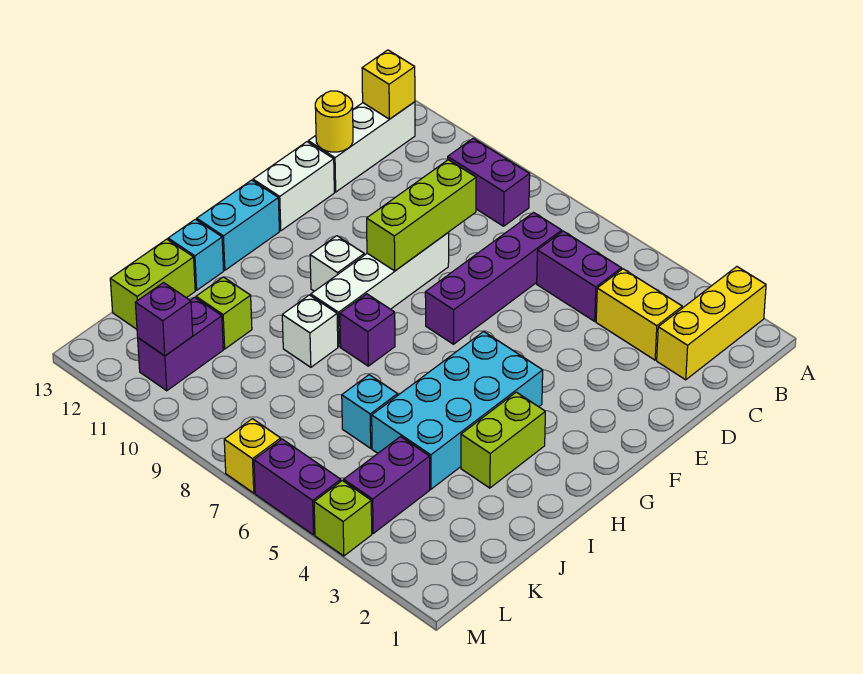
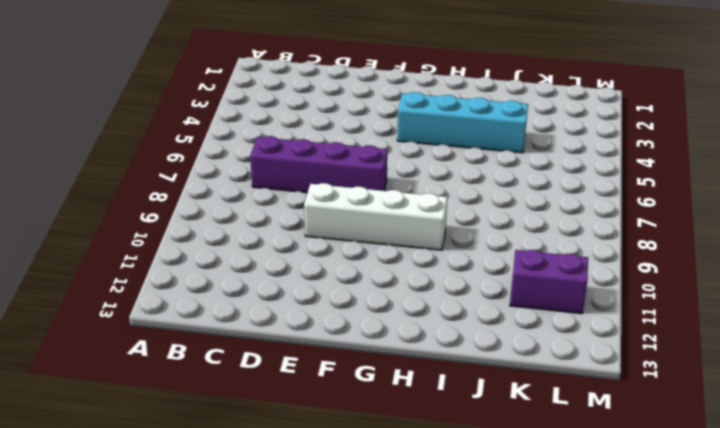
cyan 1x4 brick [397,92,528,153] -> cyan 2x4 brick [372,331,543,489]
none -> yellow 1x3 brick [657,267,766,380]
none -> purple 1x2 brick [448,138,530,226]
none -> white 1x3 brick [308,102,415,192]

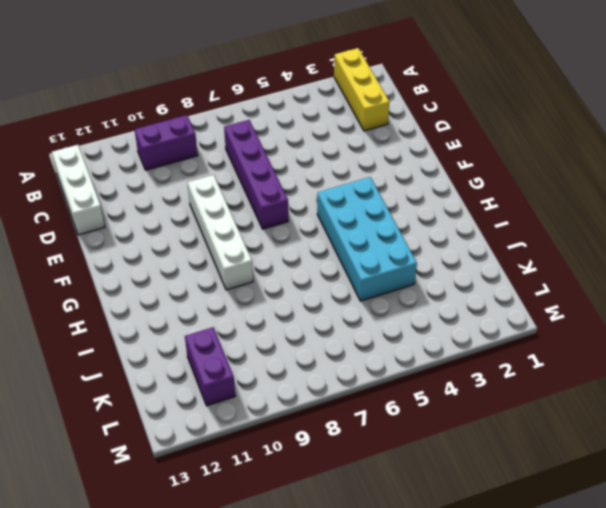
none -> yellow 1x2 brick [596,269,682,360]
none -> purple 1x2 brick [537,231,621,321]
none -> white 1x2 brick [253,142,334,231]

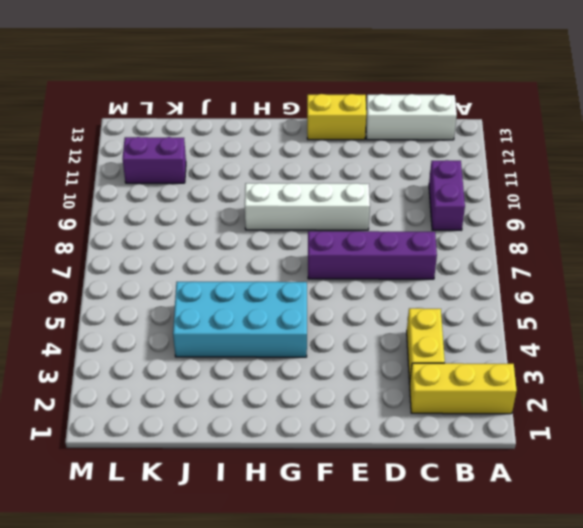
yellow 1x2 brick [307,94,366,140] -> white 1x2 brick [253,142,334,231]
none -> purple 1x2 brick [537,231,621,321]
none -> white 1x1 brick [310,236,364,291]
none -> cyan 1x2 brick [197,180,279,270]

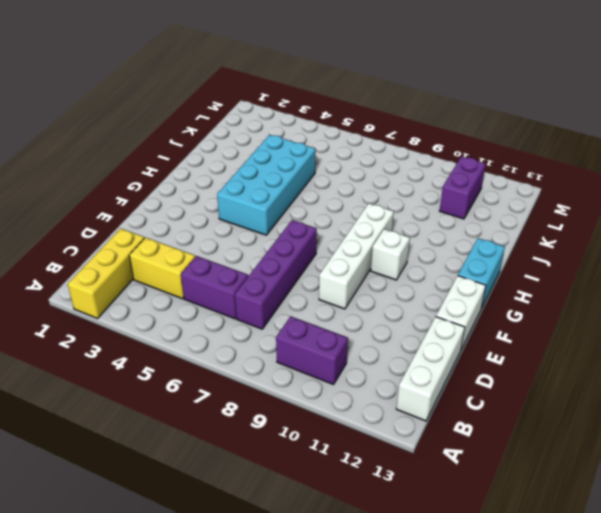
none -> lime 1x2 brick [461,392,545,488]
none -> purple 1x1 brick [340,294,395,366]
none -> white 1x1 brick [282,295,338,367]

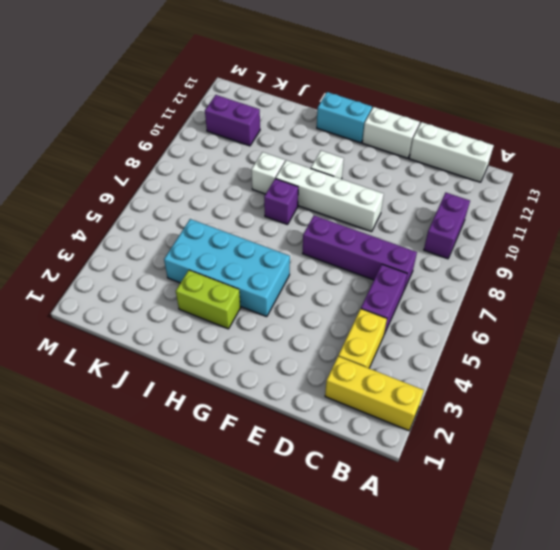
none -> cyan 1x1 brick [168,219,224,290]
none -> cyan 1x1 brick [342,375,398,448]
none -> lime 1x1 brick [196,277,252,349]

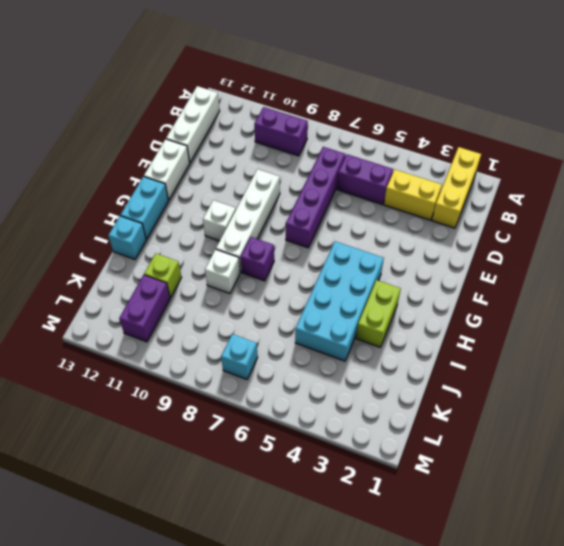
cyan 1x1 brick [221,334,258,379] -> cyan 1x1 brick moved to [342,375,398,448]
none -> lime 1x2 brick [110,239,195,329]
none -> purple 1x2 brick [344,437,430,534]
none -> lime 1x1 brick [314,481,372,556]

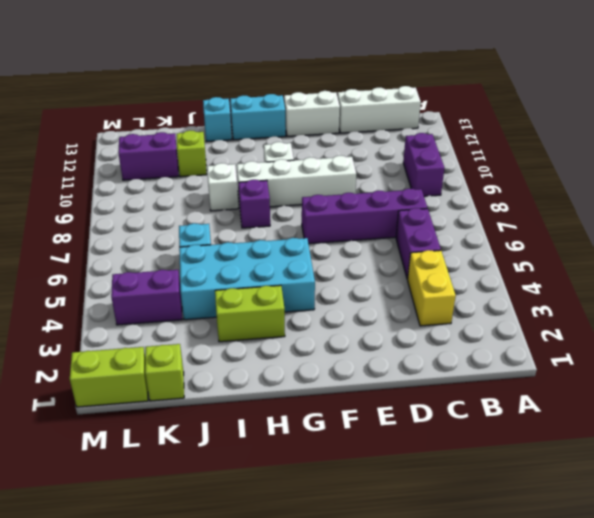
lime 1x1 brick [145,344,184,401] -> lime 1x1 brick moved to [314,481,372,556]
lime 1x2 brick [70,347,148,407] -> lime 1x2 brick moved to [110,239,195,329]
none -> yellow 1x3 brick [657,267,766,380]
none -> purple 1x2 brick [254,439,341,535]
none -> yellow 1x1 brick [224,419,281,493]

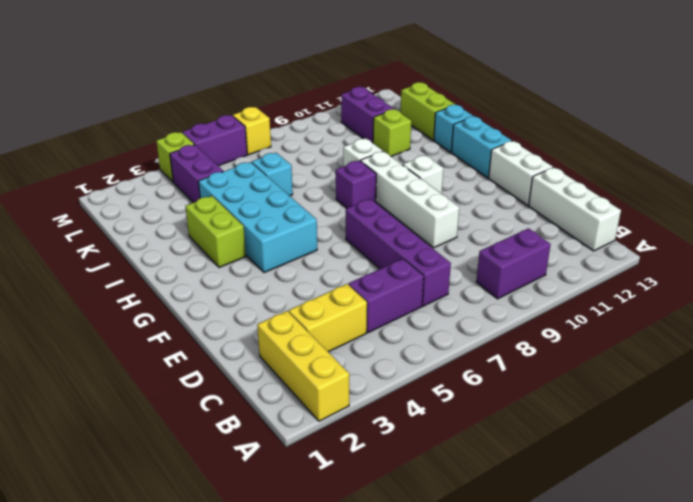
none -> yellow 1x1 brick [362,50,415,119]
none -> lime 1x3 brick [367,160,476,271]
none -> yellow 1x1 round brick [315,91,353,152]

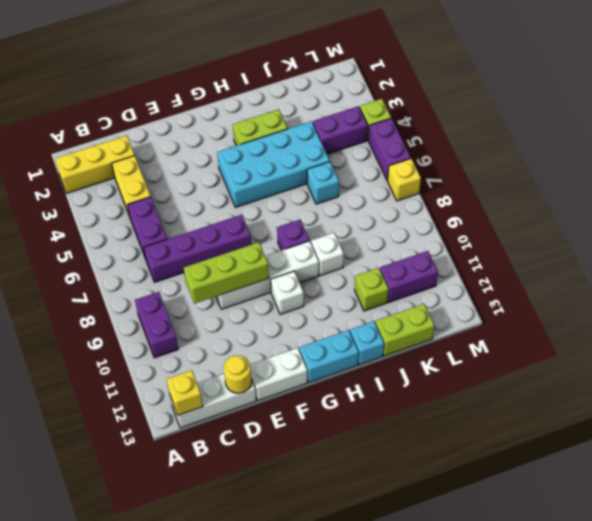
none -> purple 1x1 brick [135,283,193,356]

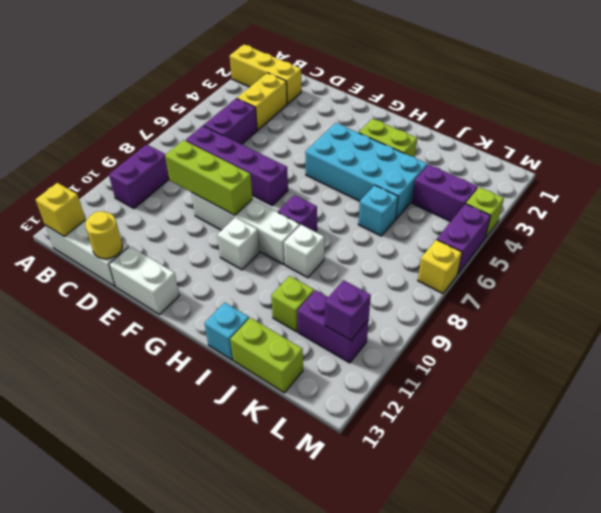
none -> cyan 1x2 brick [197,180,279,270]

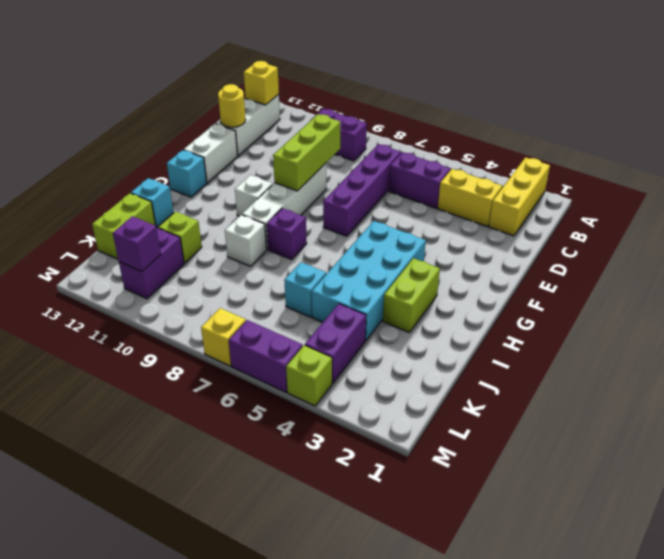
cyan 1x1 brick [167,150,207,197] -> cyan 1x2 brick [197,180,279,270]

